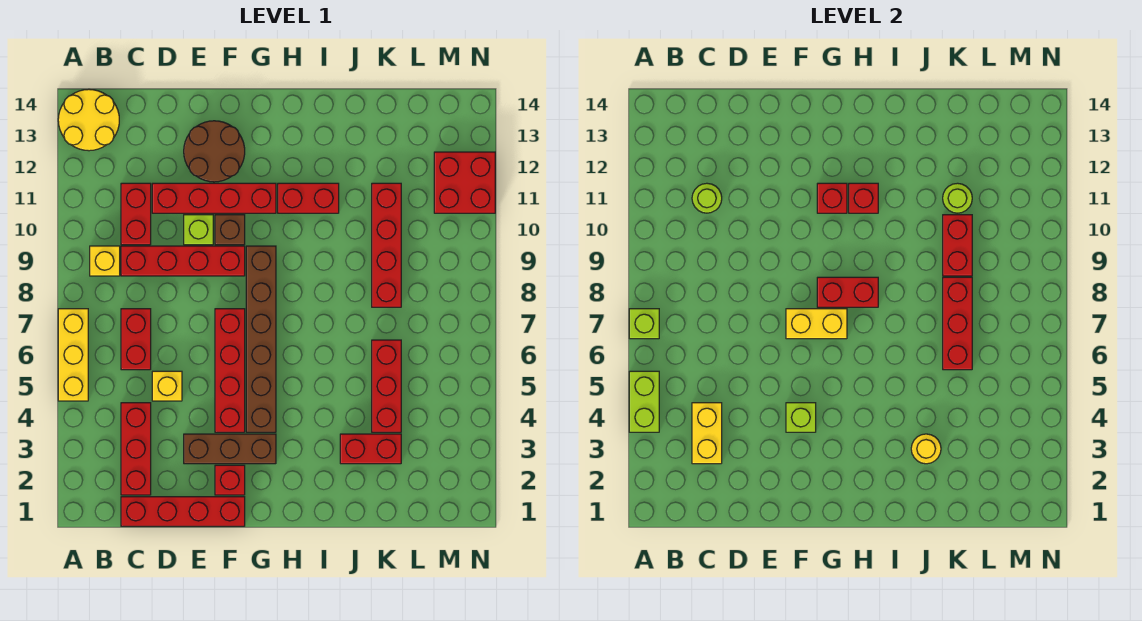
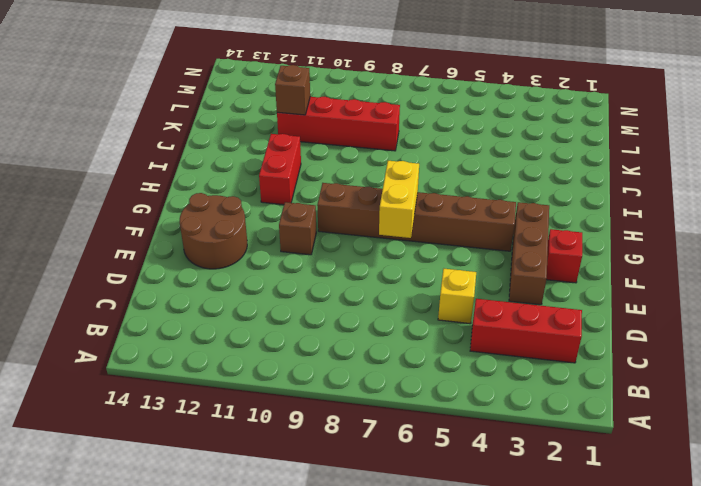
brown 1x1 brick [275,65,310,115] -> lime 1x1 round brick [943,183,972,213]
none -> yellow 1x3 brick [58,309,88,401]
none -> yellow 2x2 round brick [58,89,119,151]
none -> yellow 1x1 brick [90,246,120,276]
none -> red 1x4 brick [121,497,245,526]

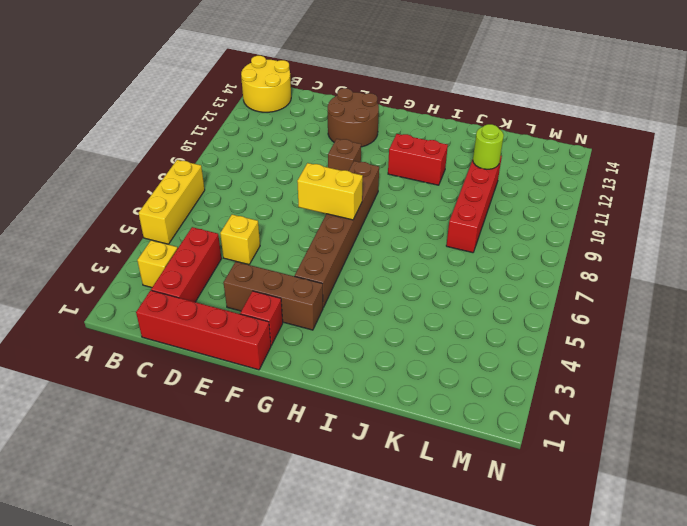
yellow 1x1 brick [137,240,178,287] -> yellow 1x1 brick moved to [90,246,120,276]
none -> red 1x2 brick [121,309,151,370]
none -> red 1x4 brick [121,246,245,276]
none -> red 1x2 brick [121,183,151,245]
none -> red 1x4 brick [152,183,276,213]

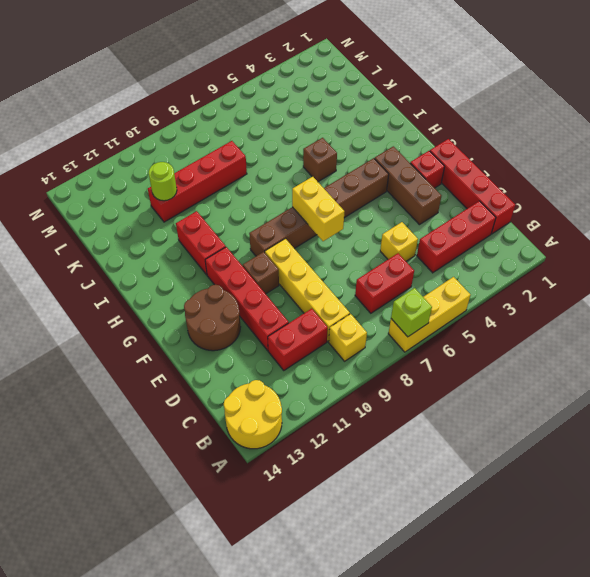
yellow 1x4 brick [265,239,350,341] -> red 1x4 brick [121,246,245,276]
brown 1x1 brick [303,138,337,182] -> none
none -> lime 1x1 brick [184,215,213,245]
none -> red 1x4 brick [215,309,245,432]
none -> red 1x2 brick [340,434,401,464]
none -> red 1x3 brick [372,340,401,432]

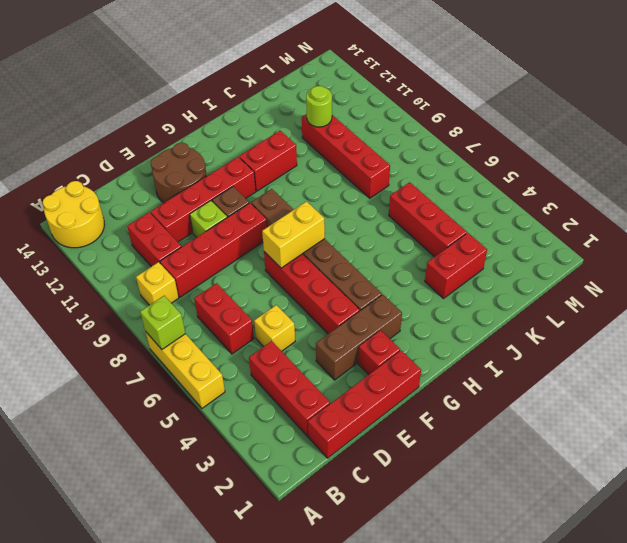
none -> red 2x2 brick [434,152,495,213]
none -> lime 1x2 brick [629,371,659,432]
none -> yellow 1x2 brick [692,403,722,464]
none -> lime 1x1 round brick [692,183,722,213]

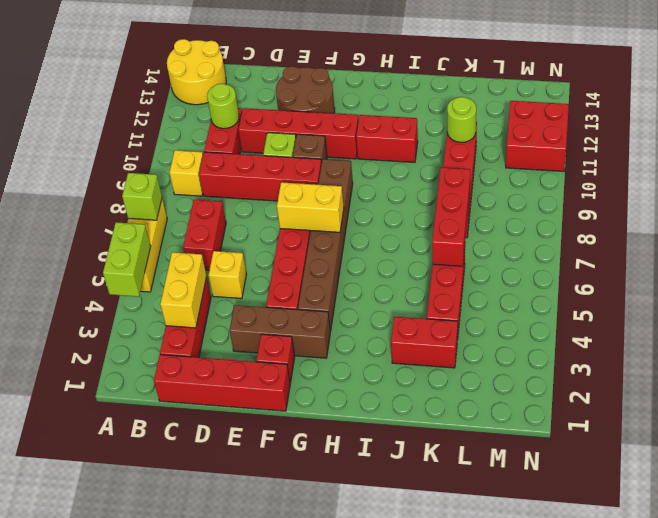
none -> lime 1x1 brick [786,403,816,432]
none -> red 1x2 brick [817,277,878,307]
none -> red 1x1 brick [817,183,847,213]
none -> red 1x1 brick [849,183,878,213]

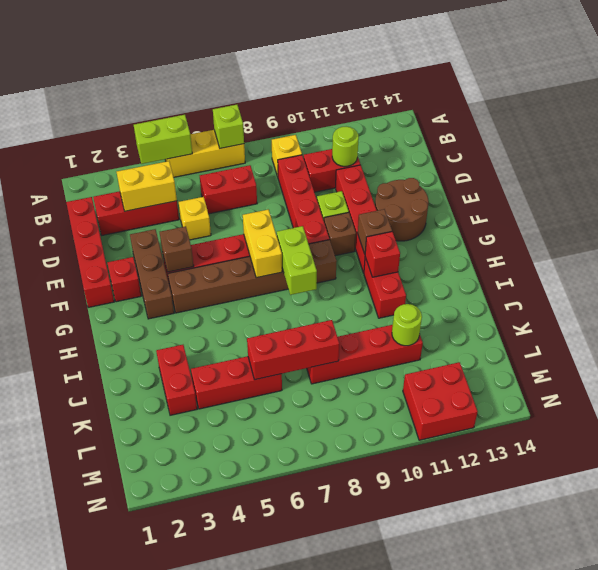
brown 1x1 brick [160,226,194,272] -> lime 1x1 brick [786,403,816,432]
lime 1x2 brick [277,226,317,295] -> red 1x2 brick [817,277,878,307]
brown 1x1 brick [358,209,392,254] -> red 1x1 brick [817,183,847,213]
none -> yellow 2x2 round brick [58,89,119,151]
none -> yellow 1x1 round brick [911,434,941,464]
none -> red 1x2 brick [943,215,972,276]

